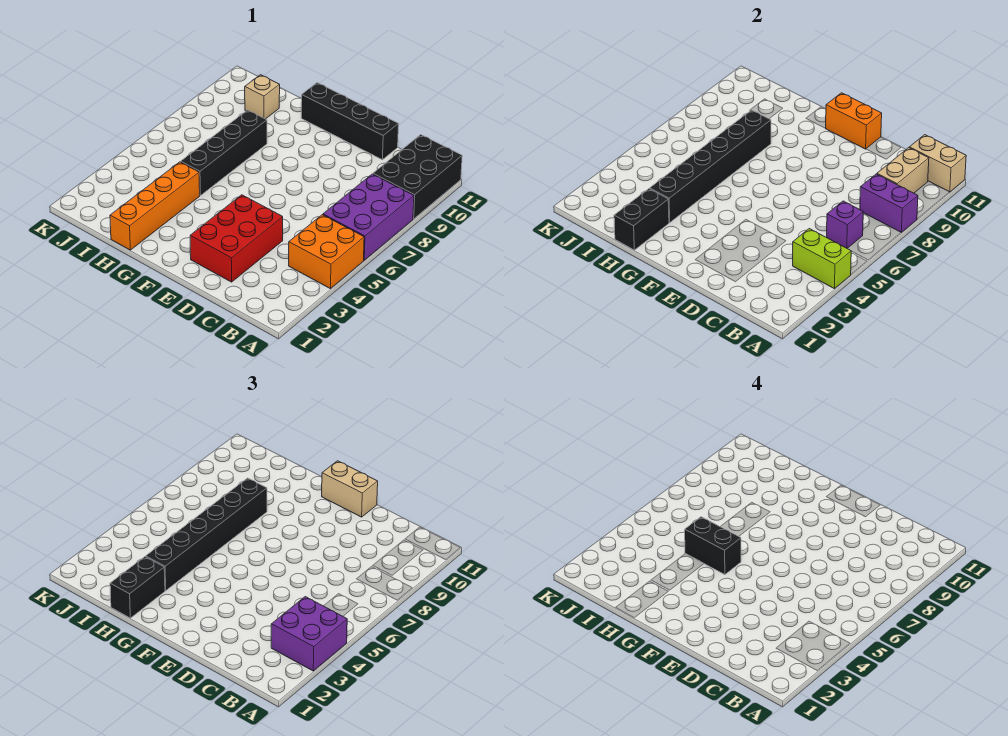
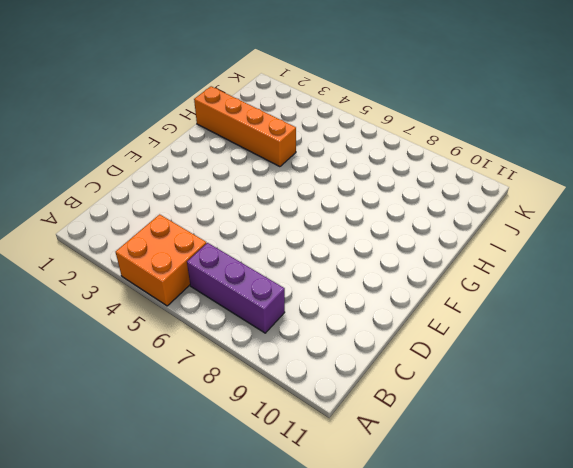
purple 1x3 brick [187,243,285,333] -> purple 2x3 brick [323,174,414,260]
none -> black 2x3 brick [373,135,462,219]
none -> red 2x3 brick [190,195,283,282]
none -> black 1x4 brick [301,83,399,160]

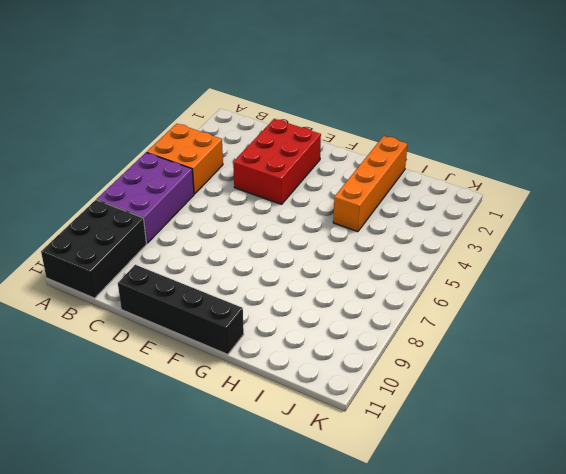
none -> black 1x4 brick [181,110,267,195]
none -> tan 1x1 brick [245,75,280,119]
none -> lime 1x2 brick [793,229,851,289]

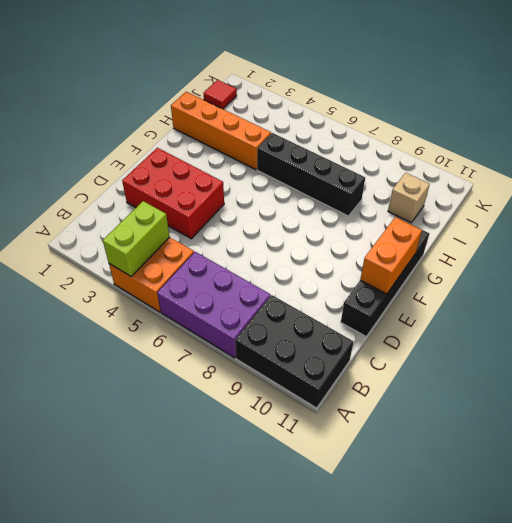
red 1x1 tile [204,80,237,109] -> none
none -> purple 1x2 brick [860,174,918,232]
none -> tan 1x2 brick [909,135,966,192]
none -> purple 1x1 brick [827,201,863,248]

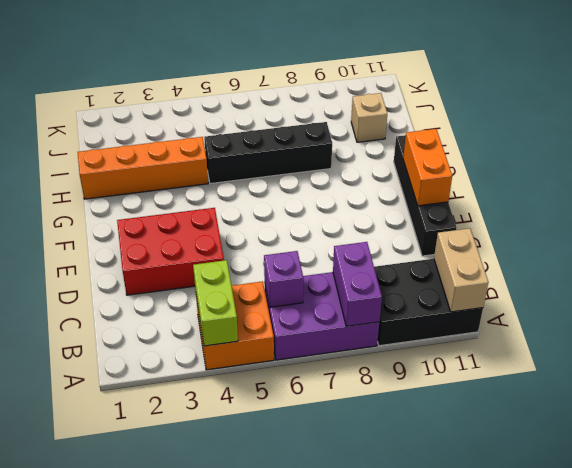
none -> tan 1x2 brick [877,148,929,193]
none -> black 1x2 brick [614,189,669,250]
none -> black 1x6 brick [650,110,771,223]

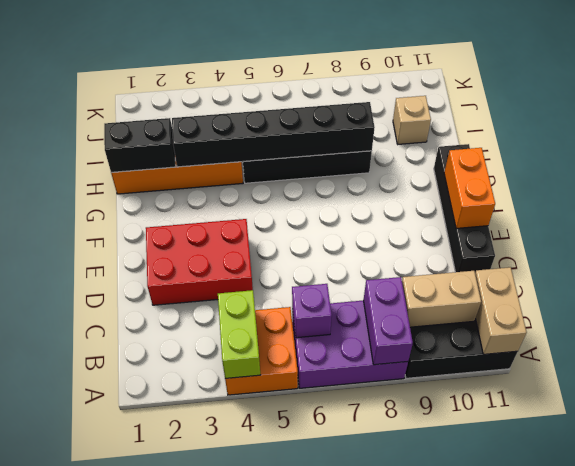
none -> purple 2x2 brick [271,597,347,671]
none -> tan 1x2 brick [322,461,378,517]
none -> black 1x2 brick [110,557,165,618]

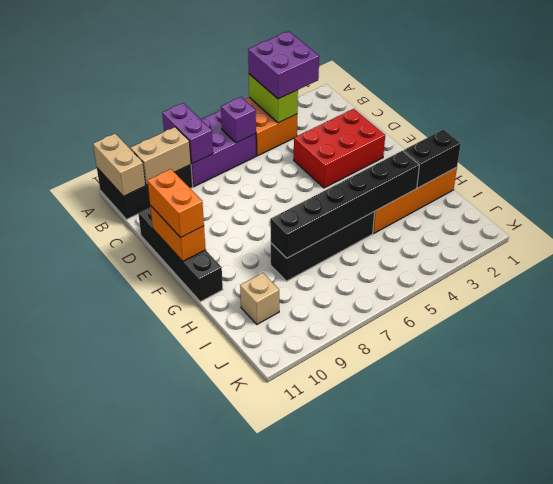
orange 1x2 brick [148,169,204,238] -> tan 1x2 brick [322,461,378,517]
none -> black 1x2 brick [110,557,165,618]
none -> black 1x6 brick [146,478,267,590]
none -> black 1x2 brick [685,517,741,575]

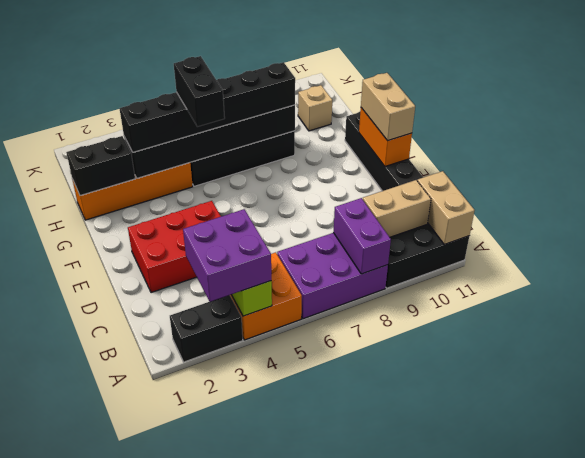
black 1x2 brick [170,295,243,362] -> black 1x2 brick moved to [110,557,165,618]
none -> purple 1x1 brick [827,201,863,248]

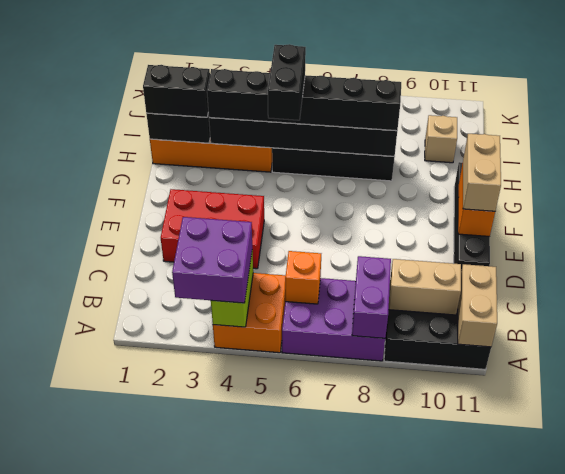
orange 1x1 brick [285,251,321,304] -> purple 1x1 brick [827,201,863,248]

